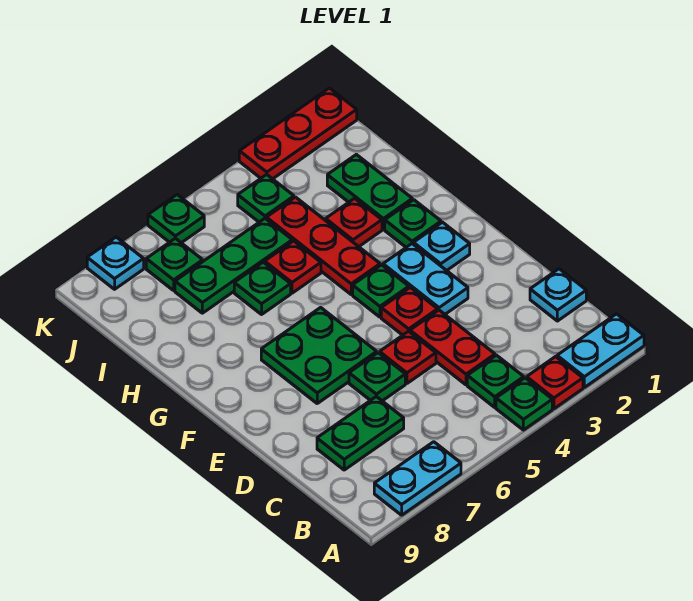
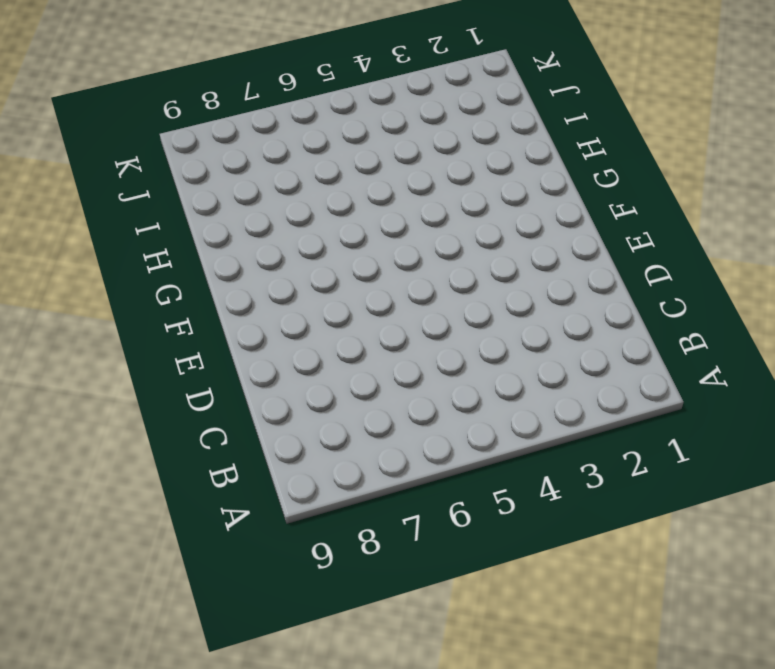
none -> cyan 1x2 plate [557,314,644,387]
none -> red 1x1 plate [527,357,583,409]
none -> green 1x1 plate [496,378,552,430]

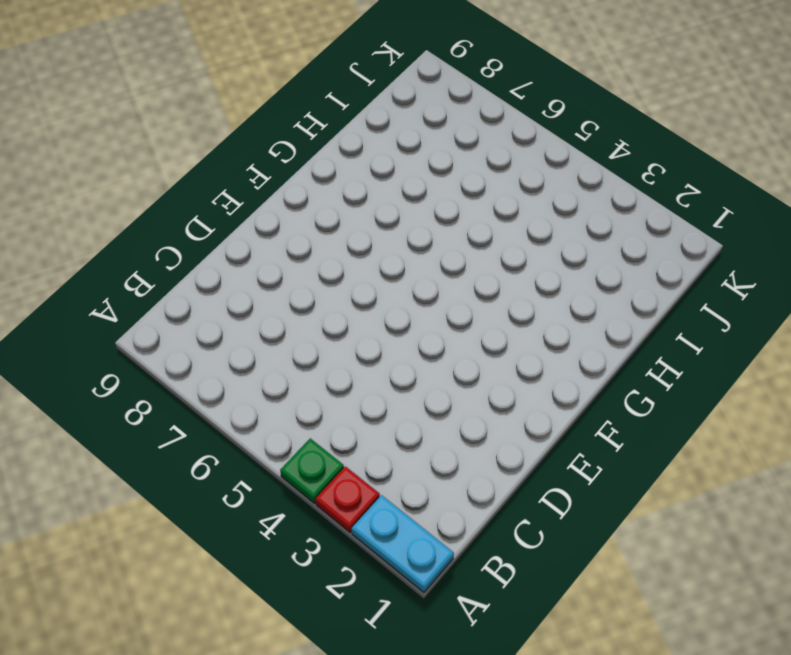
none -> cyan 1x2 plate [374,442,461,515]
none -> green 1x1 plate [467,355,524,407]
none -> cyan 1x1 plate [530,269,586,321]

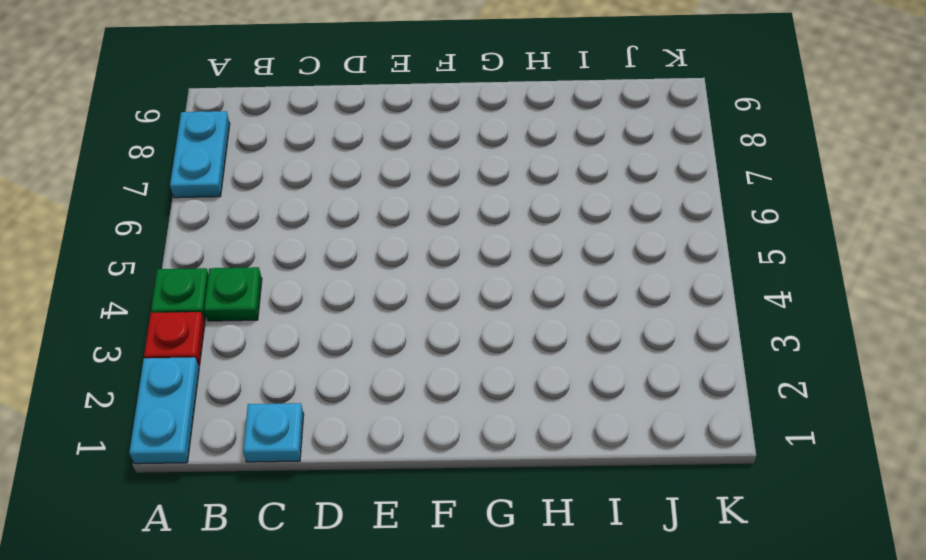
none -> red 1x2 plate [410,310,495,385]
none -> green 1x2 plate [317,396,404,470]
none -> red 1x1 plate [380,331,436,384]

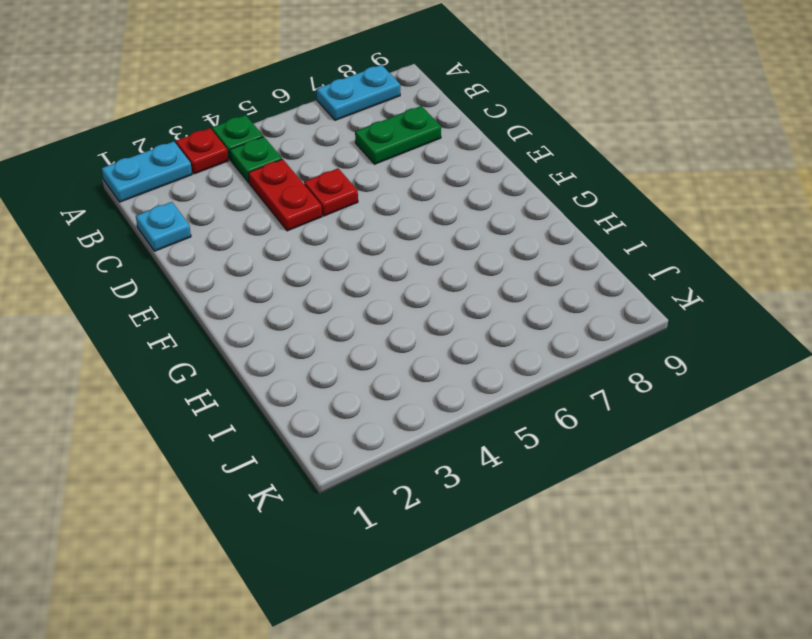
none -> green 1x1 plate [349,353,405,401]
none -> cyan 1x2 plate [383,244,468,314]
none -> red 1x1 plate [381,287,438,335]

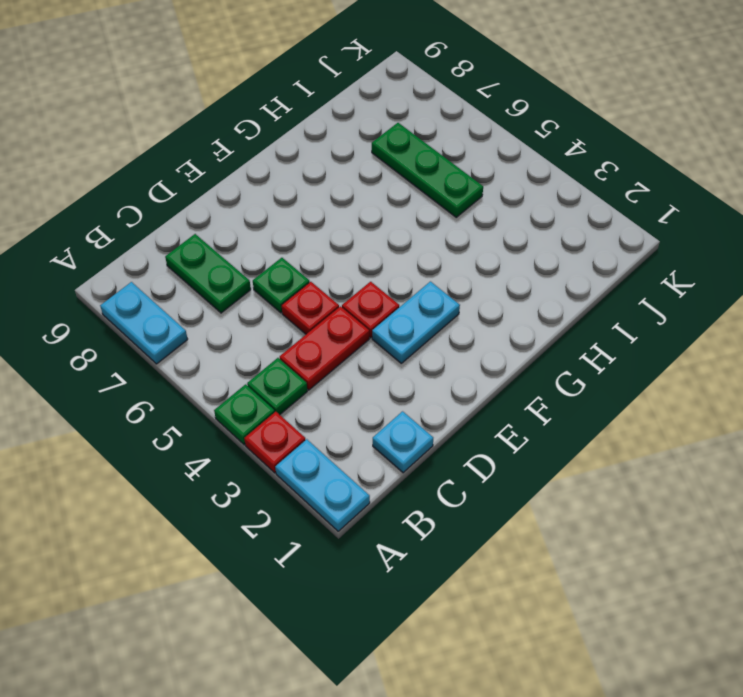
none -> green 2x2 plate [261,307,377,403]
none -> cyan 1x1 plate [413,222,470,271]
none -> green 1x1 plate [353,265,409,317]

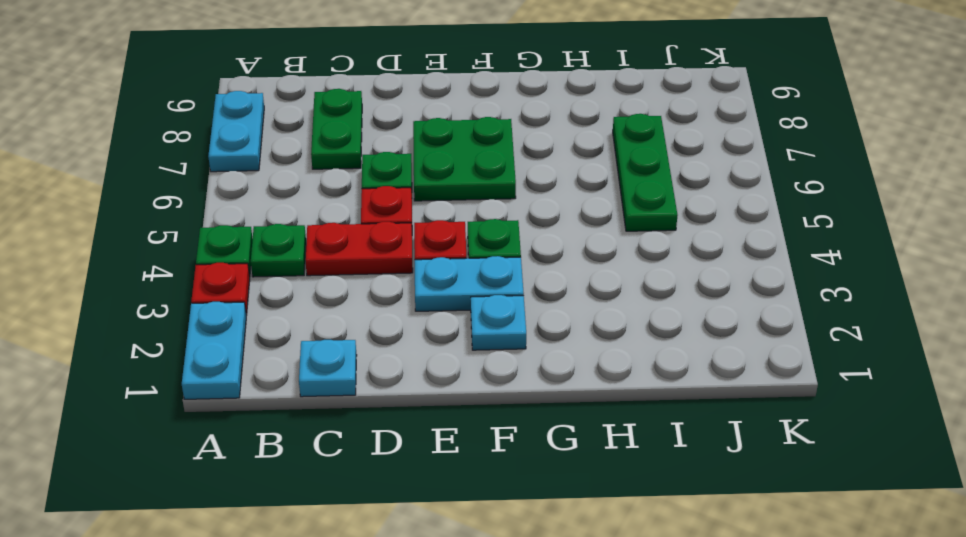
none -> green 1x1 plate [385,200,441,247]
none -> red 1x3 plate [266,197,380,294]
none -> green 1x2 plate [327,154,412,229]

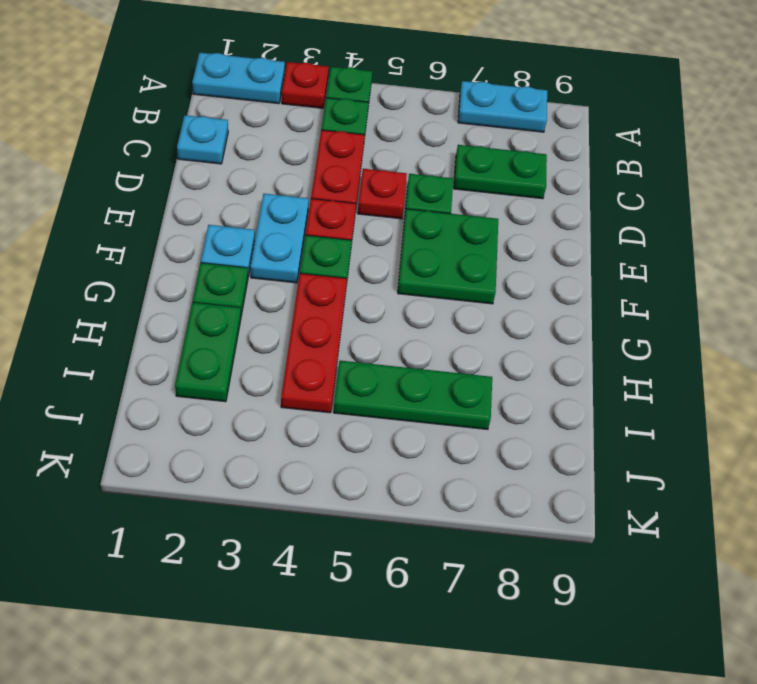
none -> red 1x1 plate [326,198,382,247]
none -> red 1x1 plate [265,241,321,293]
none -> green 1x1 plate [234,262,291,314]

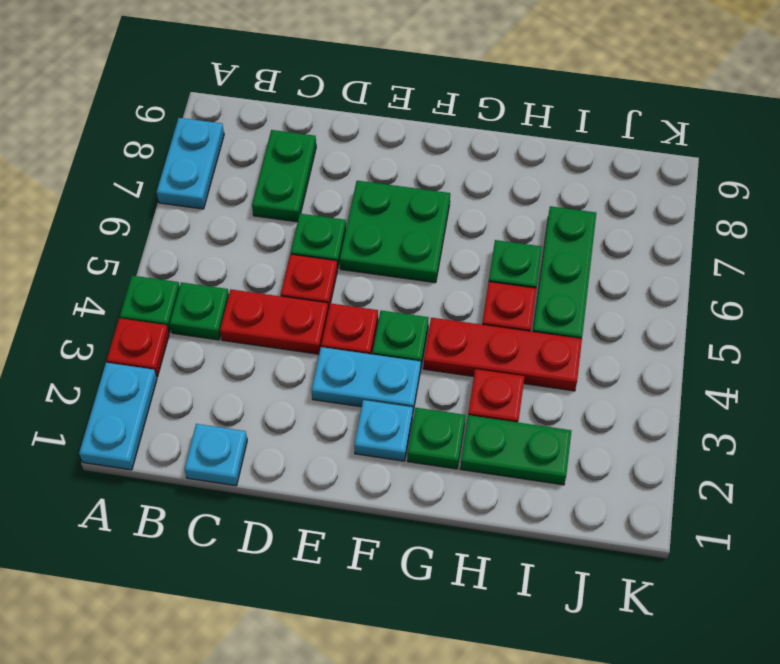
none -> green 1x1 plate [238,175,294,222]
none -> green 1x1 plate [146,238,203,290]
none -> red 1x3 plate [239,88,357,179]

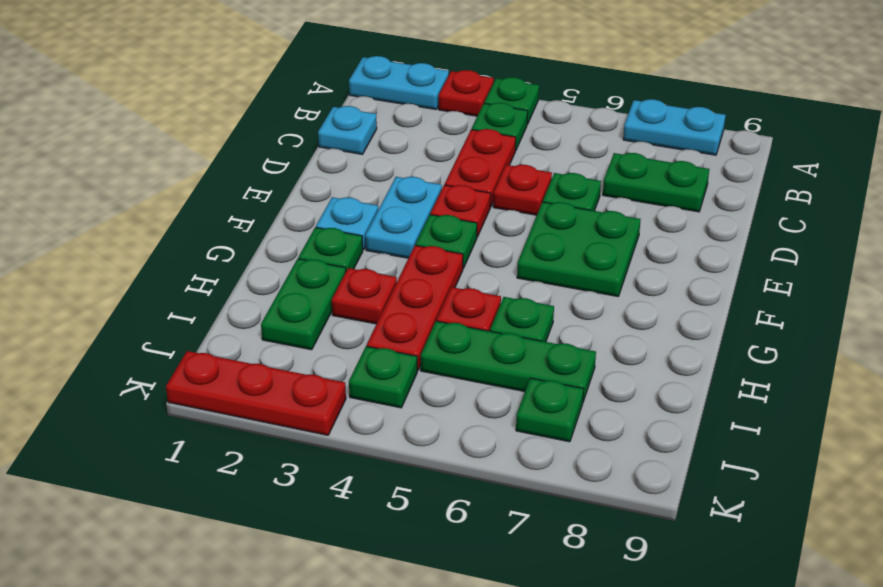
none -> green 1x1 plate [148,195,204,243]
none -> cyan 1x1 plate [87,237,144,289]

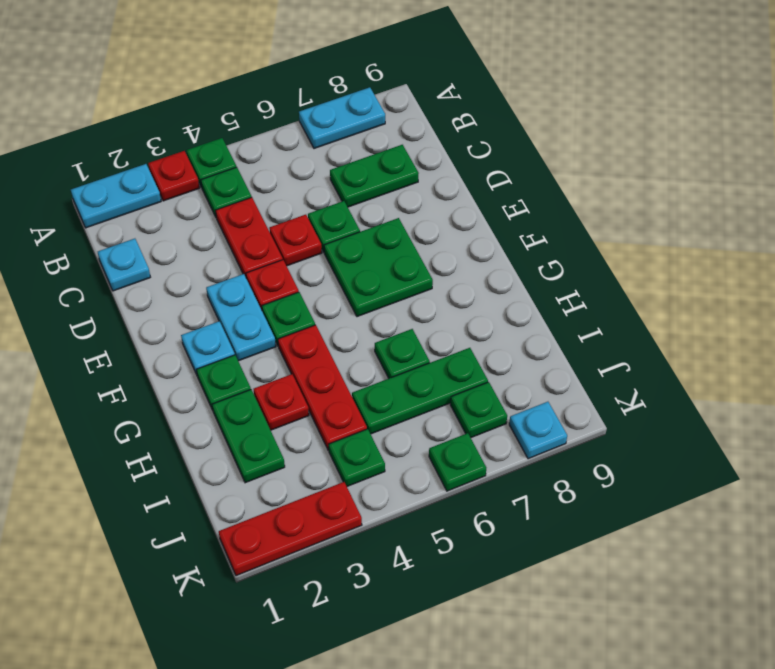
none -> red 1x1 plate [265,241,321,293]

